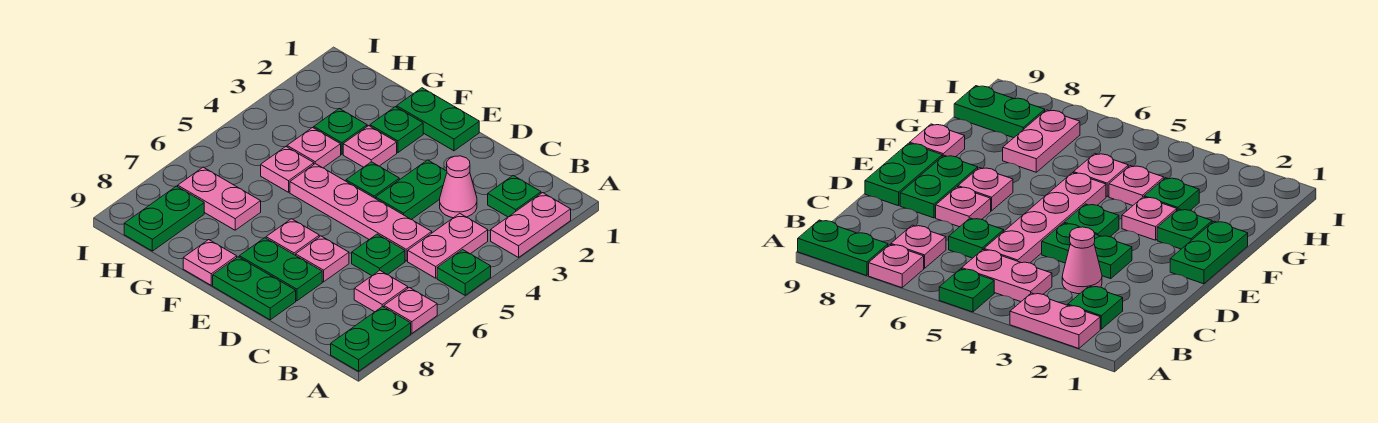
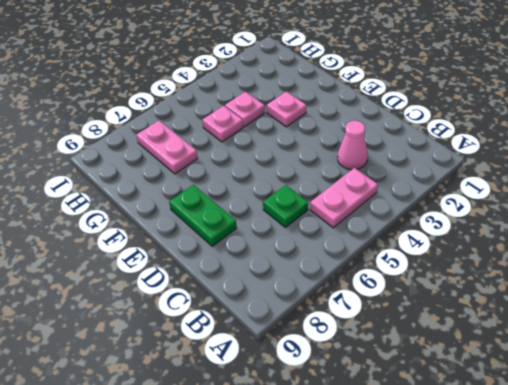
none -> pink 1x2 plate [491,193,571,257]
none -> green 1x1 plate [437,250,491,295]
none -> pink 1x1 plate [384,288,437,333]

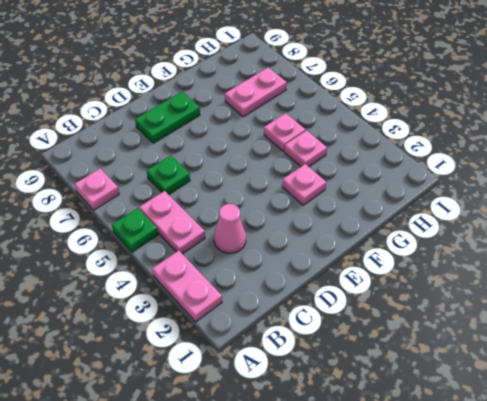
none -> green 1x2 plate [331,306,411,371]
none -> green 1x1 plate [488,176,541,217]
none -> pink 1x1 plate [354,270,408,312]

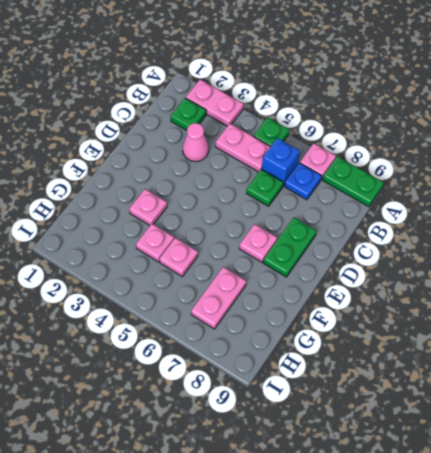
blue 1x1 brick [262,138,300,186] -> none
blue 1x1 plate [285,163,322,200] -> pink 1x1 plate [354,270,408,312]
none -> pink 1x4 plate [290,164,432,261]
none -> green 1x2 plate [376,160,447,219]
none -> pink 1x1 plate [296,236,349,282]

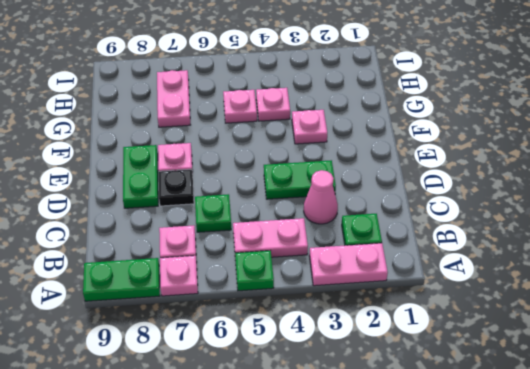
black 1x1 plate [159,169,194,206] -> pink 1x1 plate [296,236,349,282]
none -> pink 1x4 plate [290,164,432,261]
none -> green 1x2 plate [213,257,296,320]
none -> green 1x2 plate [397,88,479,151]

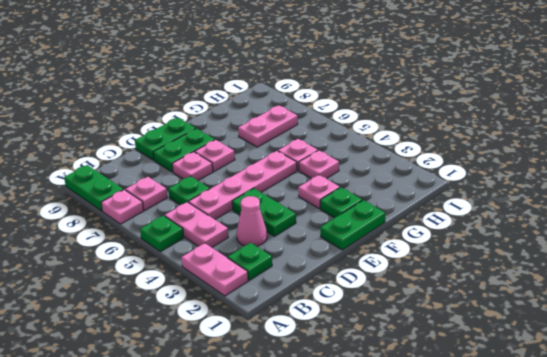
none -> green 1x1 plate [346,162,399,199]
none -> pink 1x1 plate [183,240,237,285]
none -> green 1x1 plate [314,109,367,154]

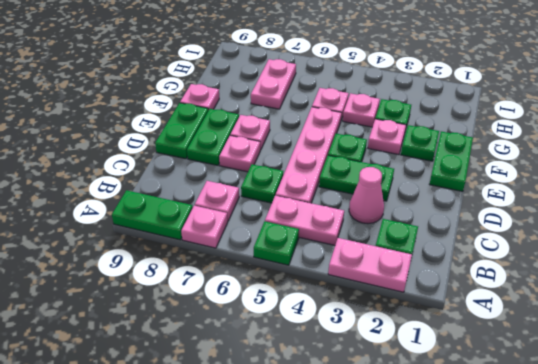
none -> green 1x2 plate [124,186,204,251]

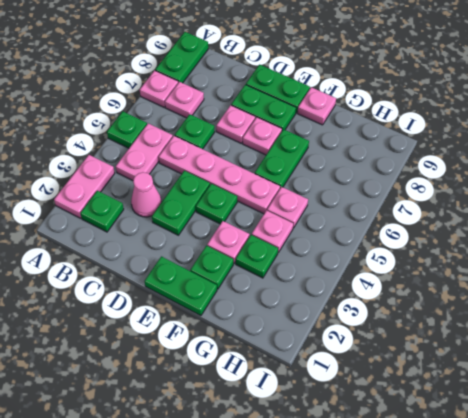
green 1x2 plate [255,129,309,188] -> green 1x2 plate moved to [124,186,204,251]
none -> pink 1x2 plate [177,167,261,230]

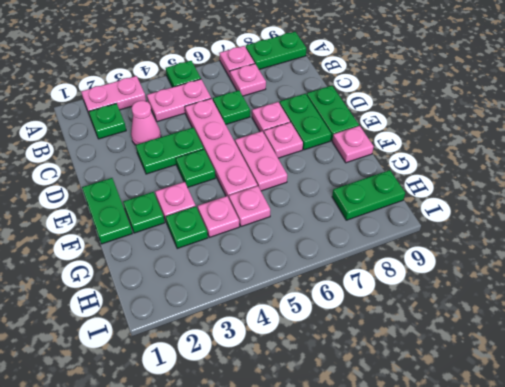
pink 1x2 plate [235,131,287,191] -> pink 1x2 plate moved to [177,167,261,230]

